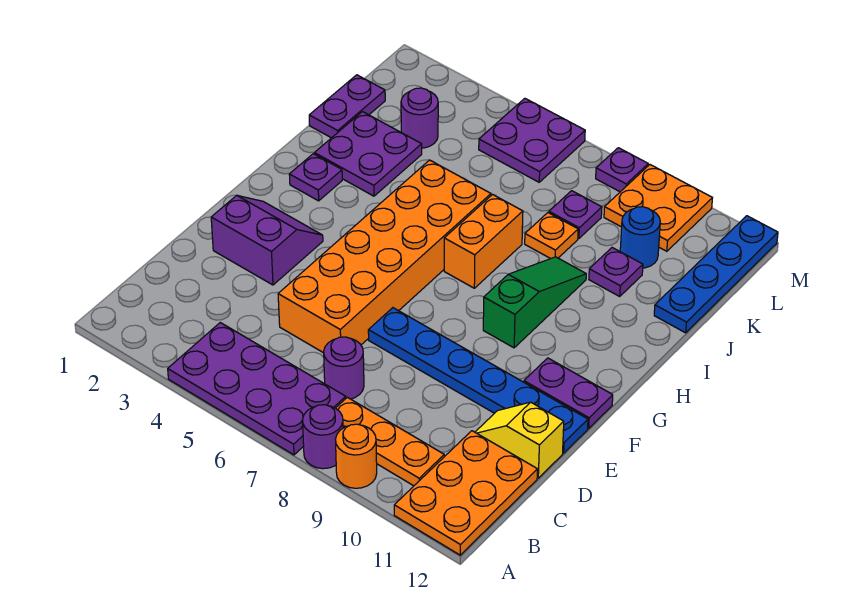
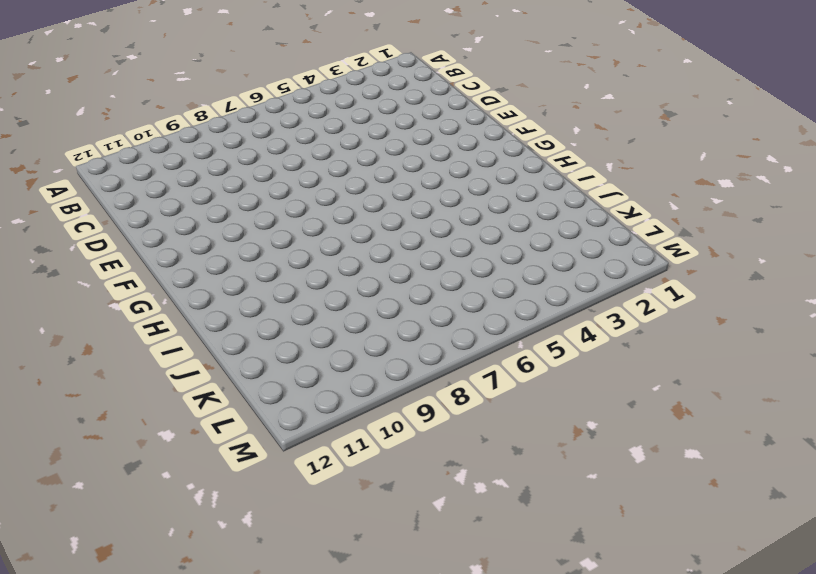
none -> purple 2x4 plate [168,323,346,455]
none -> purple 1x1 round brick [303,405,343,469]
none -> orange 1x1 round brick [336,424,377,488]

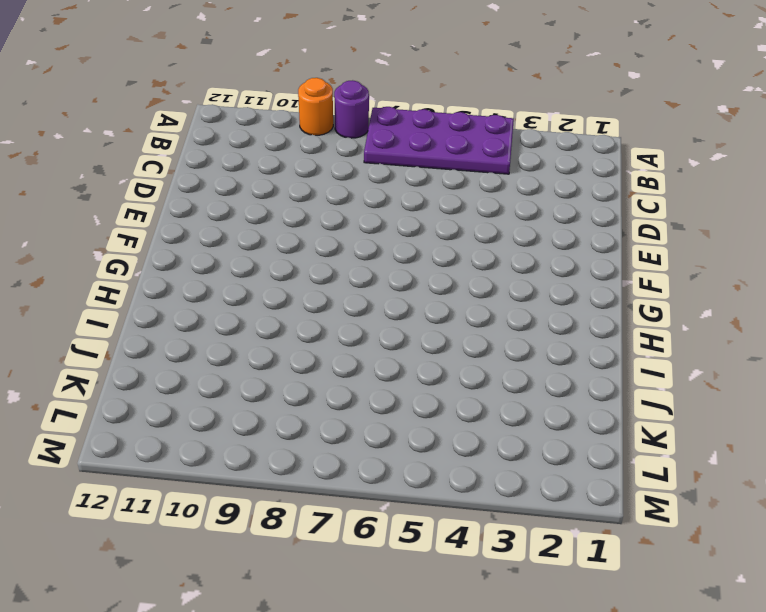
none -> orange 2x3 plate [394,431,537,555]
none -> orange 1x3 plate [336,397,444,486]
none -> purple 1x1 round brick [324,337,364,399]

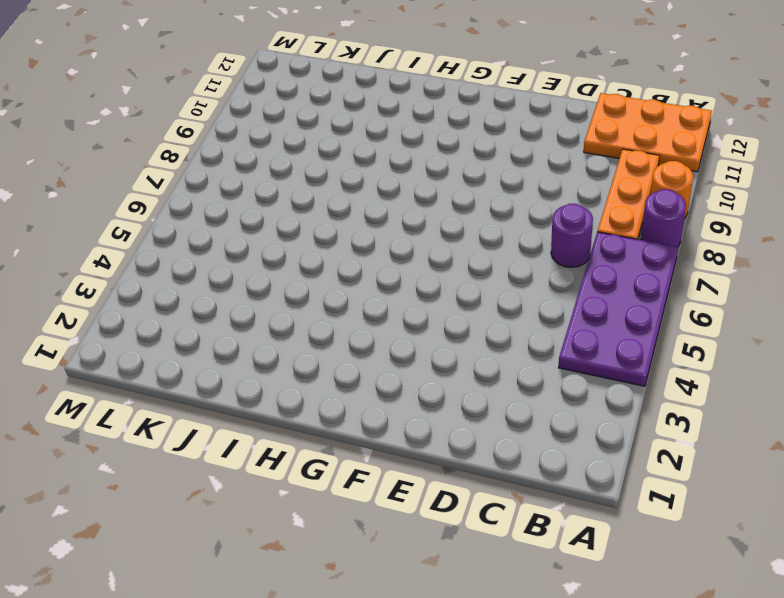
none -> orange 2x6 brick [278,160,491,353]
none -> yellow 1x2 slope [475,402,564,478]
none -> purple 2x2 slope [211,195,323,285]

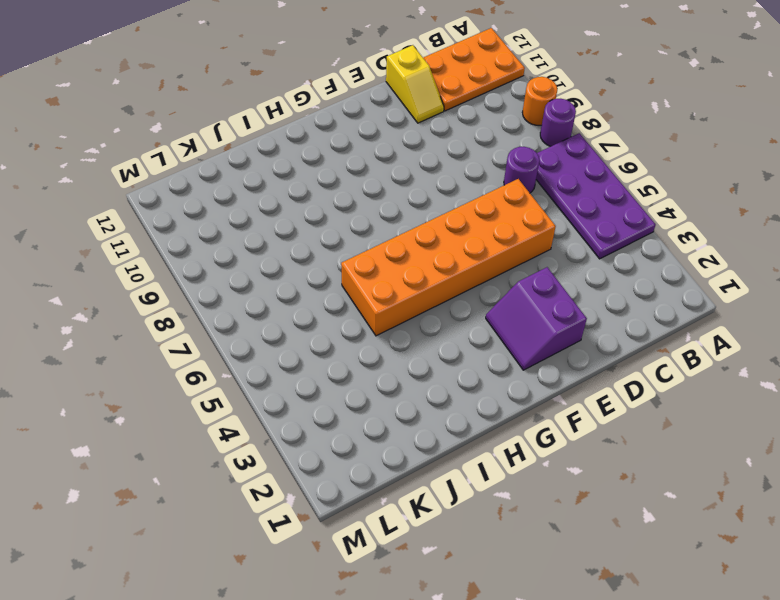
none -> orange 1x3 plate [336,397,444,486]
none -> blue 1x6 plate [368,308,588,453]
none -> purple 1x2 plate [524,358,613,428]

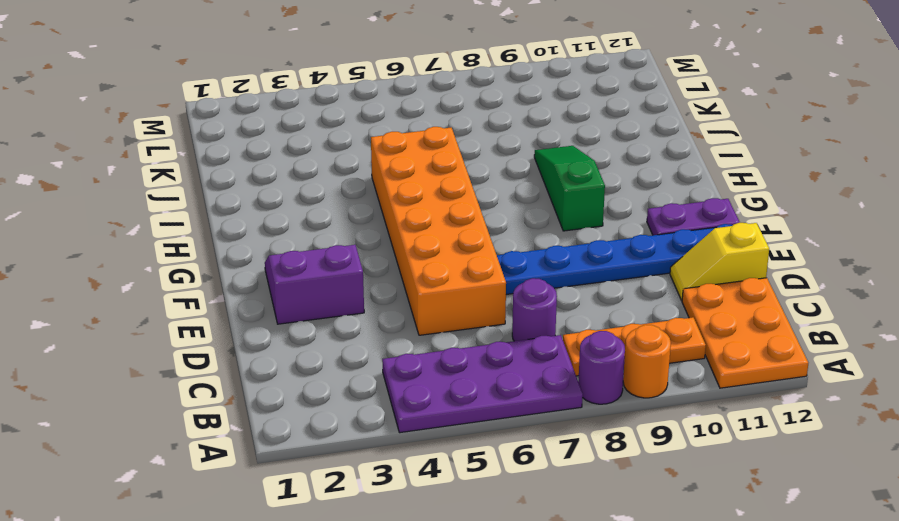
none -> purple 1x1 plate [289,154,342,201]
none -> orange 1x2 brick [444,194,523,288]
none -> purple 2x2 plate [314,112,422,196]

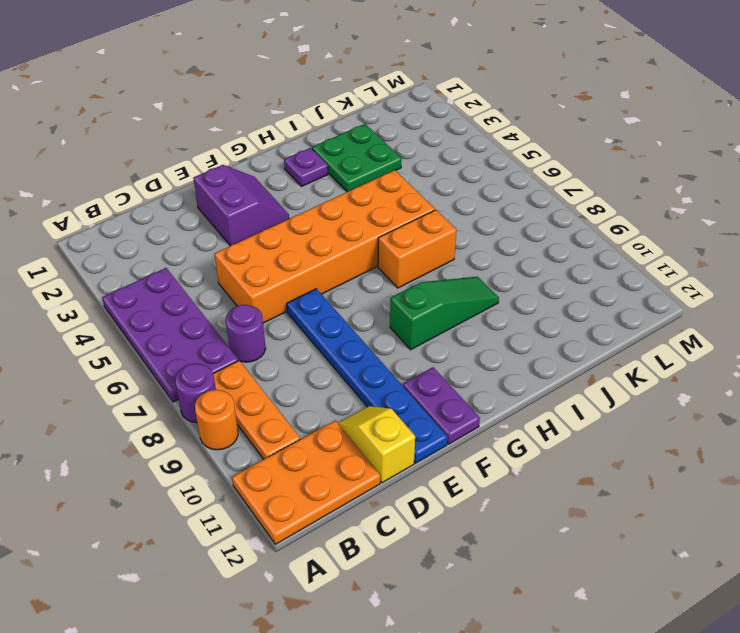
green 2x2 plate [312,124,402,192] -> purple 2x2 plate [314,112,422,196]
none -> purple 1x2 plate [309,75,385,138]
none -> orange 1x1 plate [525,213,578,259]
none -> purple 1x1 plate [589,248,643,296]

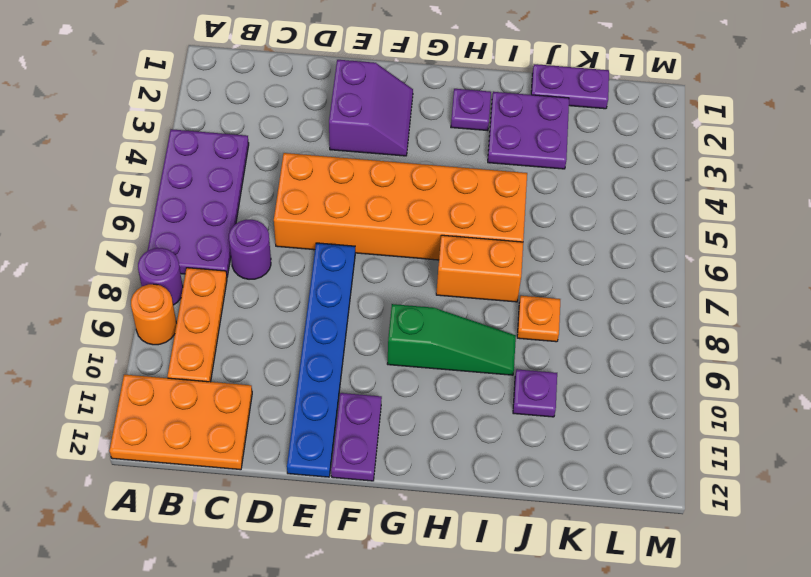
none -> yellow 1x2 slope [475,402,564,478]
none -> blue 1x4 plate [654,216,778,333]
none -> purple 1x1 round brick [401,88,438,148]

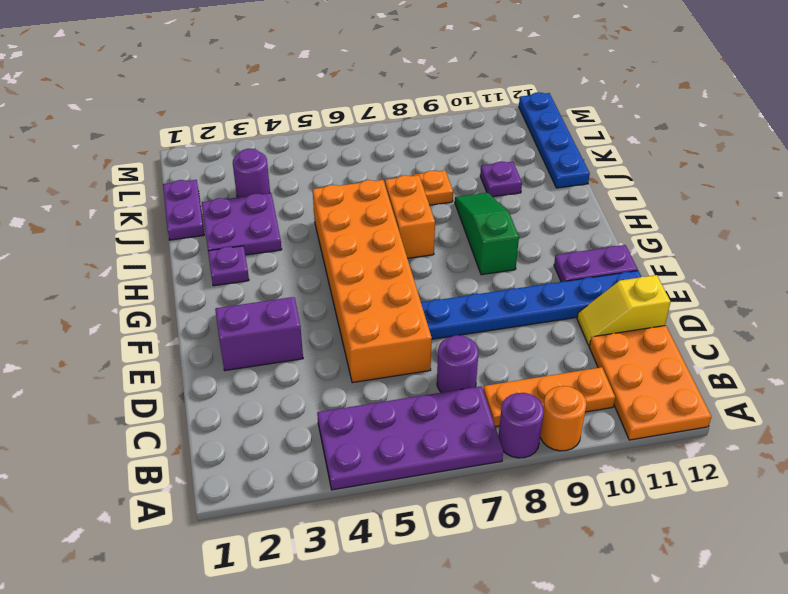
none -> purple 1x1 plate [549,191,602,239]
none -> blue 1x1 round brick [620,207,660,268]
none -> purple 2x2 plate [479,98,585,182]

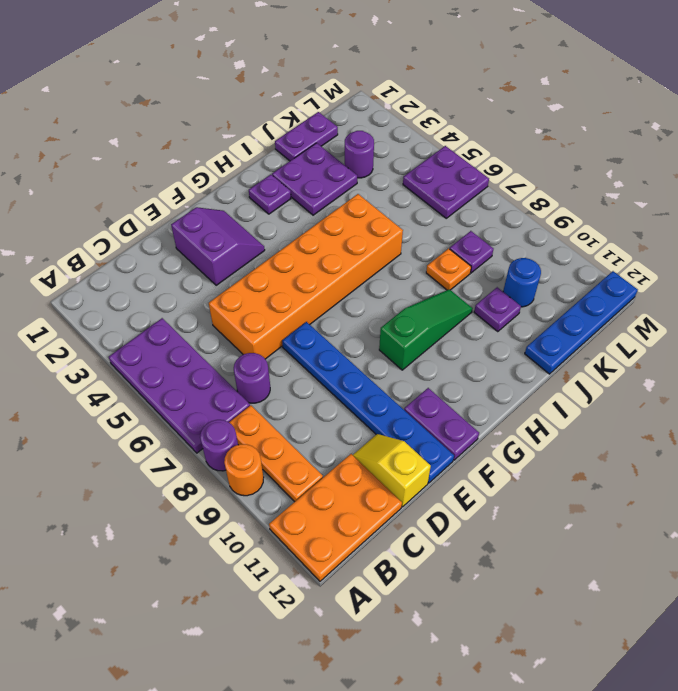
none -> orange 1x2 brick [444,194,523,288]
none -> orange 2x2 plate [604,165,712,251]
none -> purple 1x1 plate [596,148,648,192]

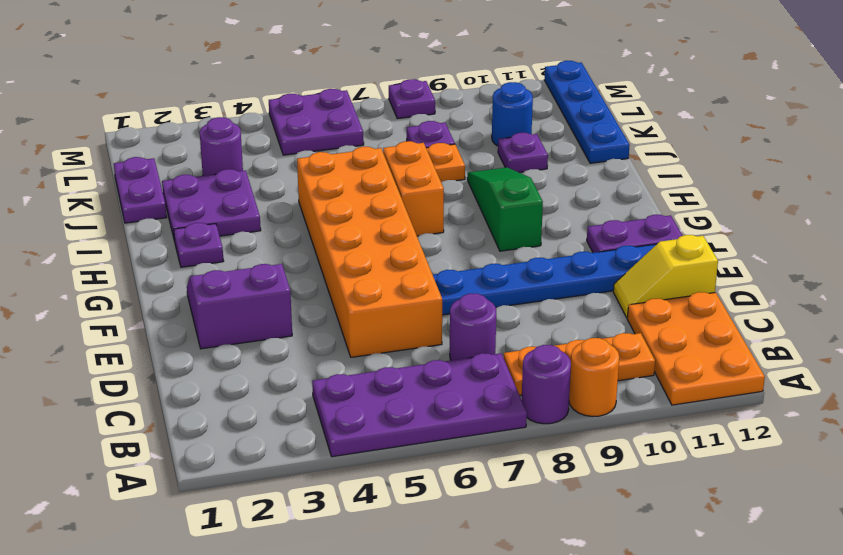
none -> orange 2x2 plate [604,165,712,251]

